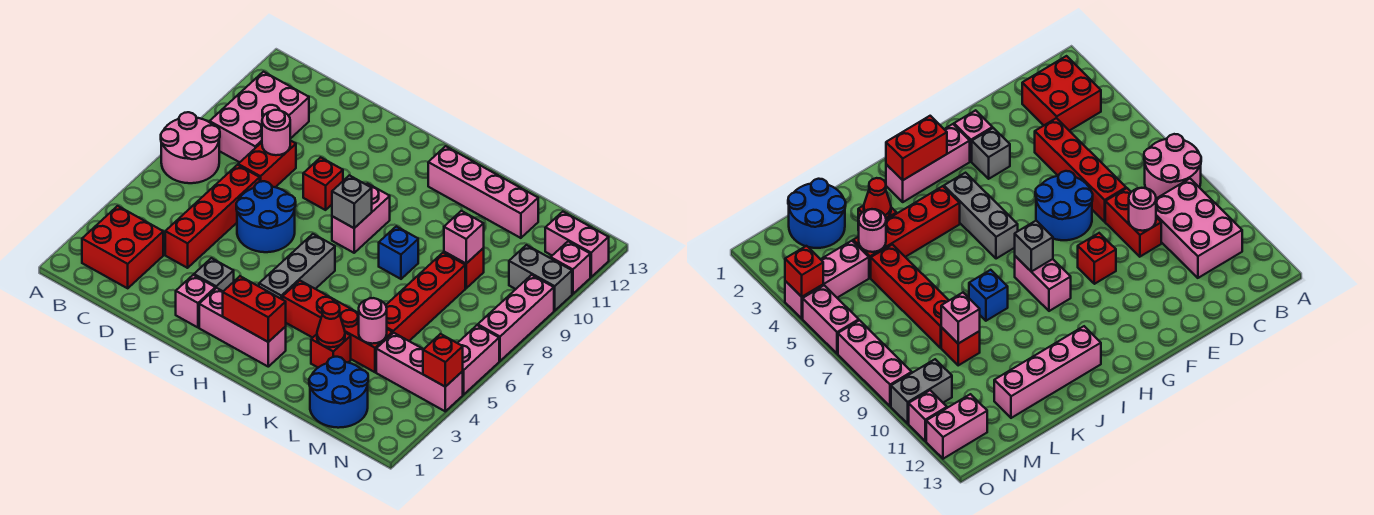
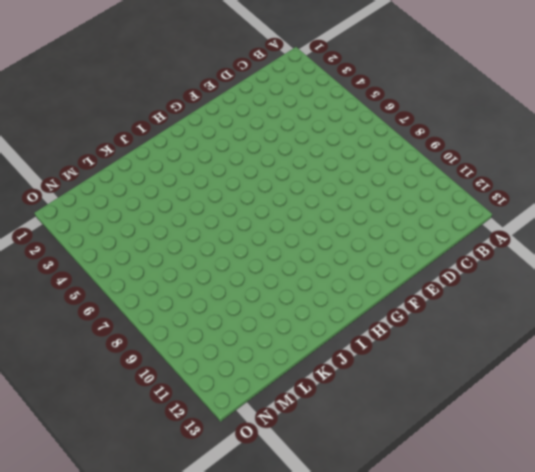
none -> pink 2x2 round brick [161,112,220,183]
none -> red 2x2 brick [82,206,163,288]
none -> pink 2x3 brick [210,72,309,162]
none -> red 1x4 brick [165,165,260,268]

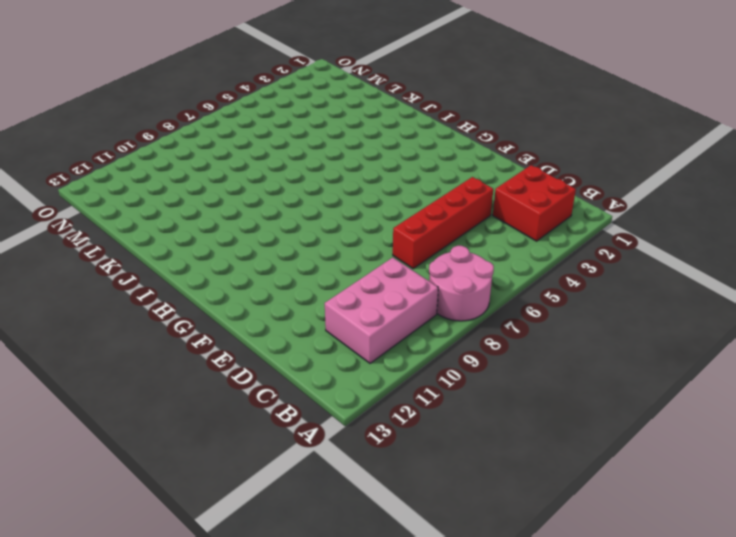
none -> red 1x2 brick [238,140,296,187]
none -> blue 2x2 round brick [236,181,296,252]
none -> pink 1x1 brick [176,275,215,327]
none -> grey 1x1 brick [194,258,234,291]

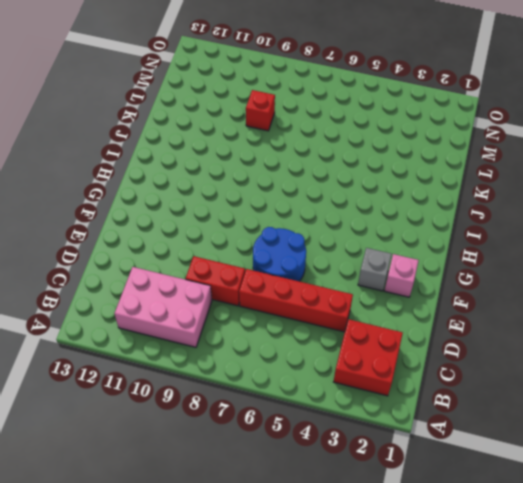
none -> pink 2x2 round brick [161,112,220,183]
none -> red 1x1 brick [303,157,343,210]
none -> pink 1x3 brick [199,288,286,367]
none -> grey 1x3 brick [259,234,335,300]

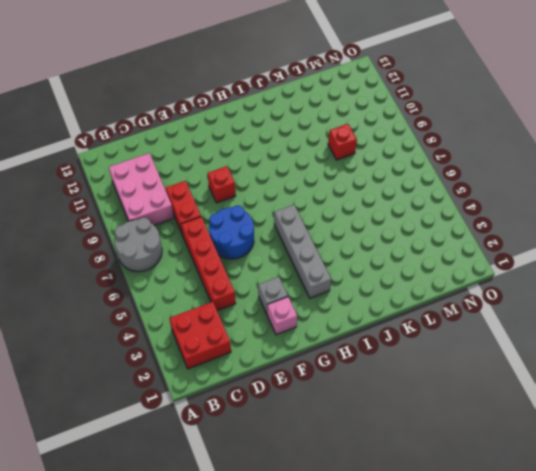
grey 2x2 round brick [114,218,162,272] -> pink 2x2 round brick [161,112,220,183]
grey 1x4 brick [274,205,331,298] -> grey 1x3 brick [259,234,335,300]
none -> pink 1x3 brick [199,288,286,367]
none -> pink 1x2 brick [332,184,390,253]
none -> red 1x4 brick [283,281,392,372]
none -> pink 1x4 brick [428,146,538,238]

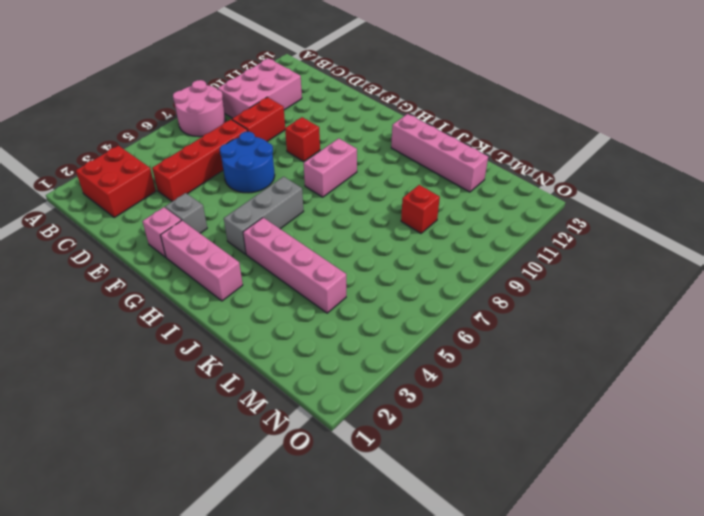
pink 1x4 brick [243,218,346,313] -> red 1x4 brick [283,281,392,372]
none -> blue 1x1 brick [379,226,418,279]
none -> red 1x1 brick [311,333,351,367]
none -> blue 2x2 round brick [309,357,368,428]
none -> red 1x4 brick [386,253,465,341]

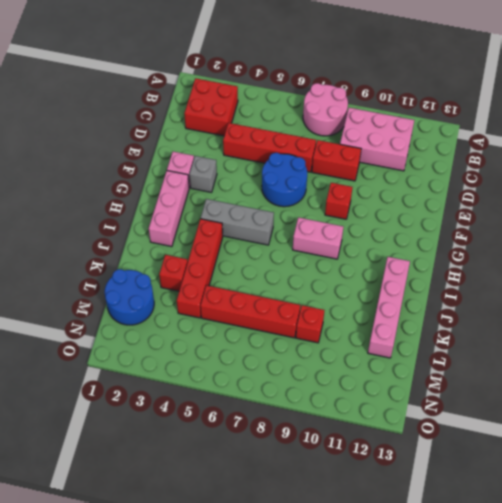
none -> blue 1x1 brick [379,226,418,279]
none -> pink 1x3 brick [376,333,463,411]
none -> grey 1x2 brick [509,245,572,311]
none -> pink 1x2 brick [545,212,609,277]

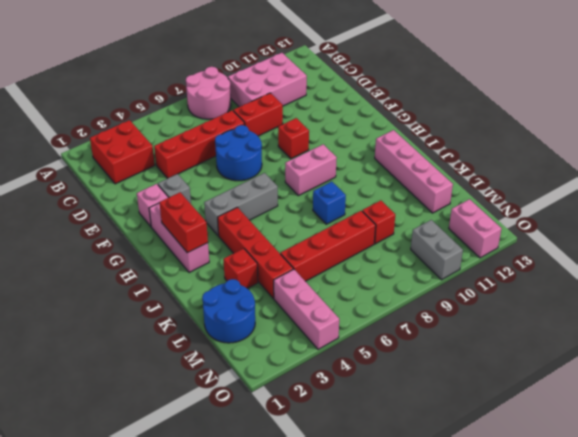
none -> pink 1x2 brick [458,325,499,395]
none -> pink 1x3 brick [478,275,554,361]
none -> pink 1x1 brick [551,241,590,294]
none -> pink 1x1 round brick [262,110,290,155]

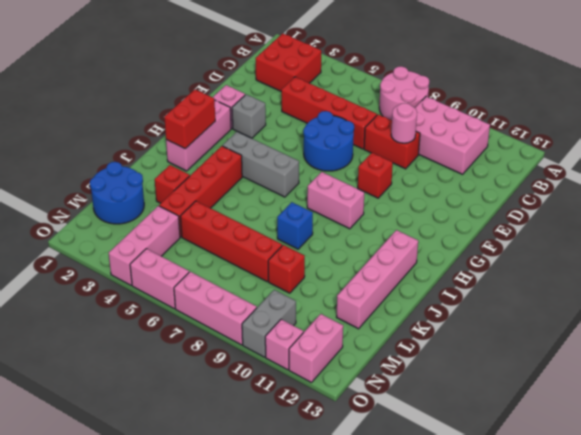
none -> grey 1x1 brick [332,175,372,228]
none -> red 1x1 cone [317,302,345,347]
none -> pink 1x1 round brick [359,298,387,344]
none -> pink 1x1 brick [444,211,484,263]

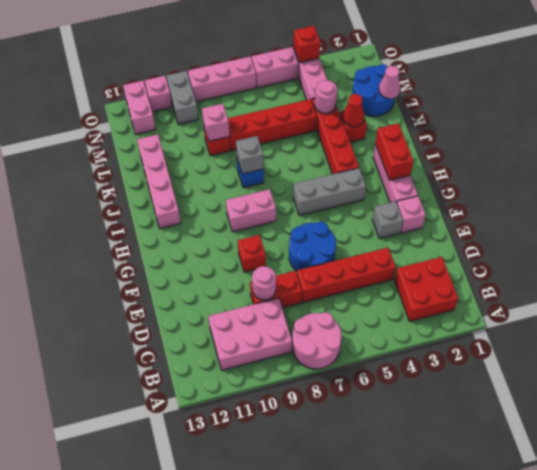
grey 1x1 brick [236,136,264,174] -> grey 1x1 brick moved to [332,175,372,228]
pink 1x1 cone [379,66,400,99] -> none

